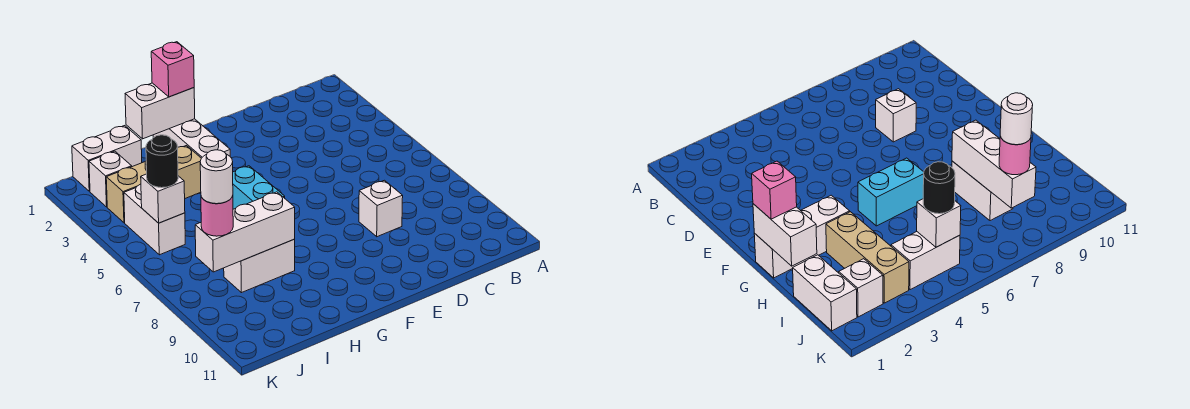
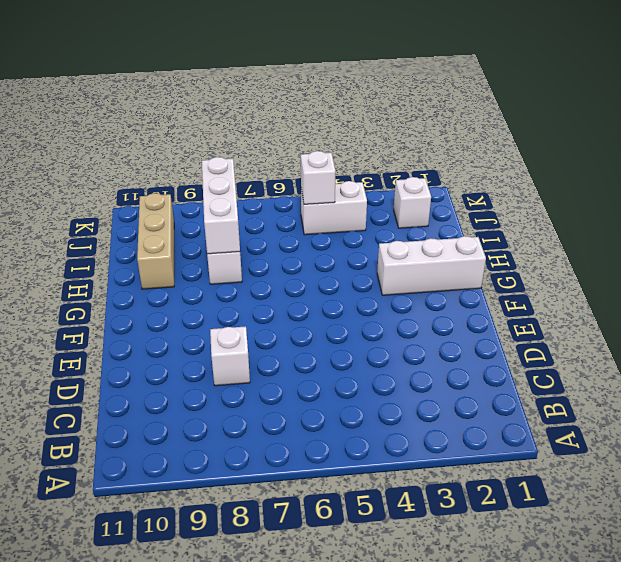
tan 1x3 brick [137,193,174,289] -> tan 1x3 brick moved to [106,146,201,223]
none -> cyan 1x2 brick [233,166,285,209]
none -> white 1x2 brick [72,126,142,191]
none -> white 1x2 brick [125,83,195,139]

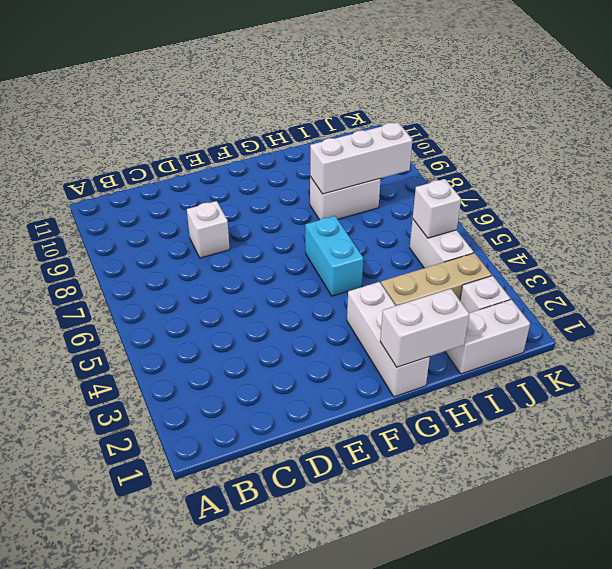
none -> pink 1x1 brick [151,42,194,97]
none -> black 1x1 round brick [146,135,178,188]
none -> pink 1x1 round brick [201,196,233,236]

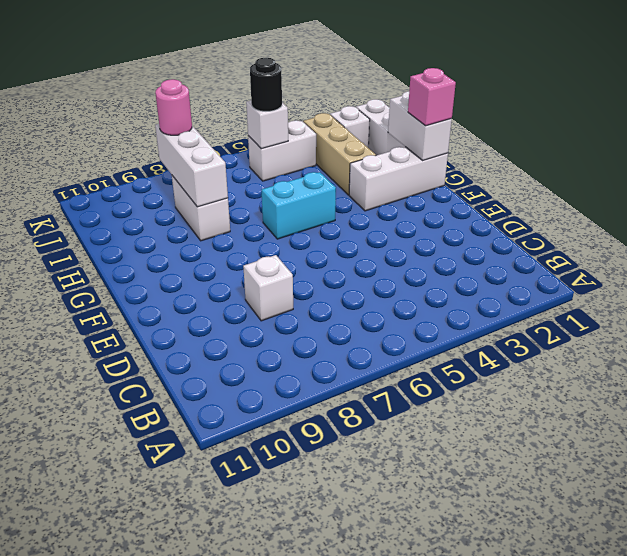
none -> white 1x1 round brick [200,150,233,204]

